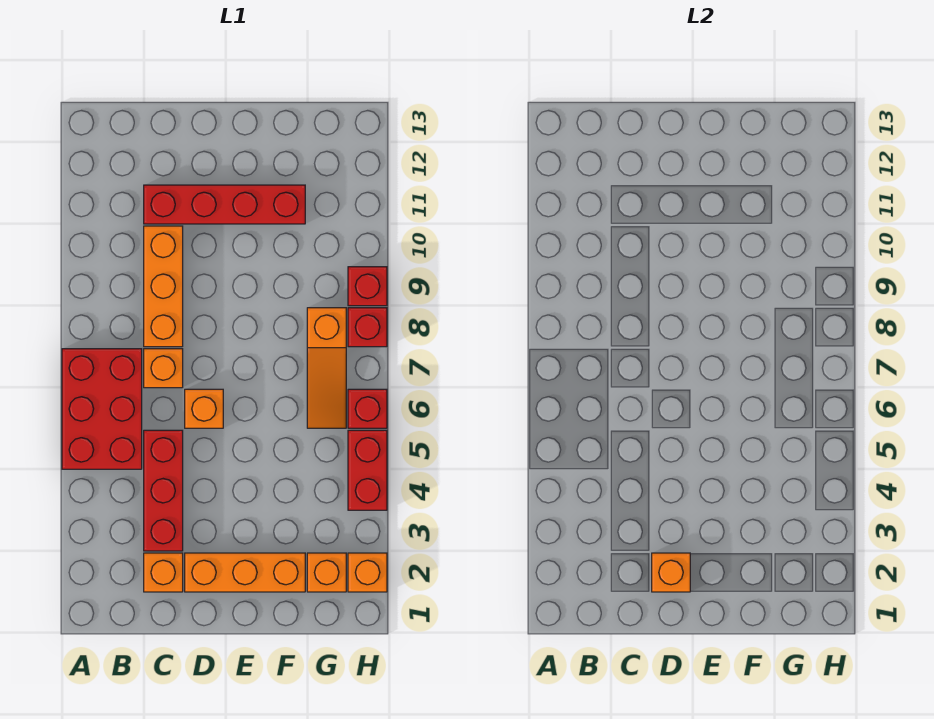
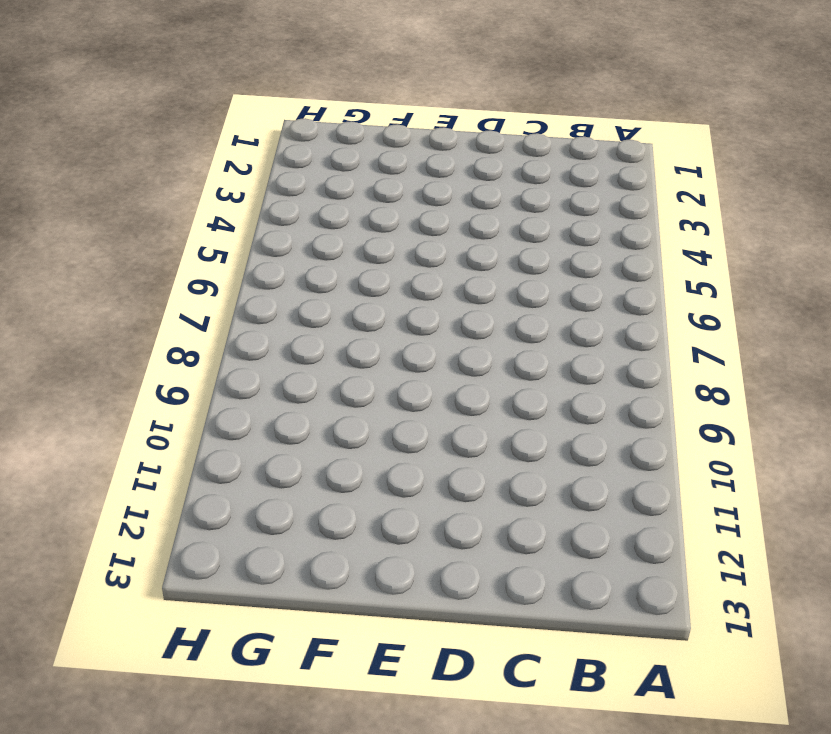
none -> red 2x3 brick [62,349,142,469]
none -> orange 1x1 brick [144,553,183,592]
none -> red 1x3 brick [144,430,183,551]

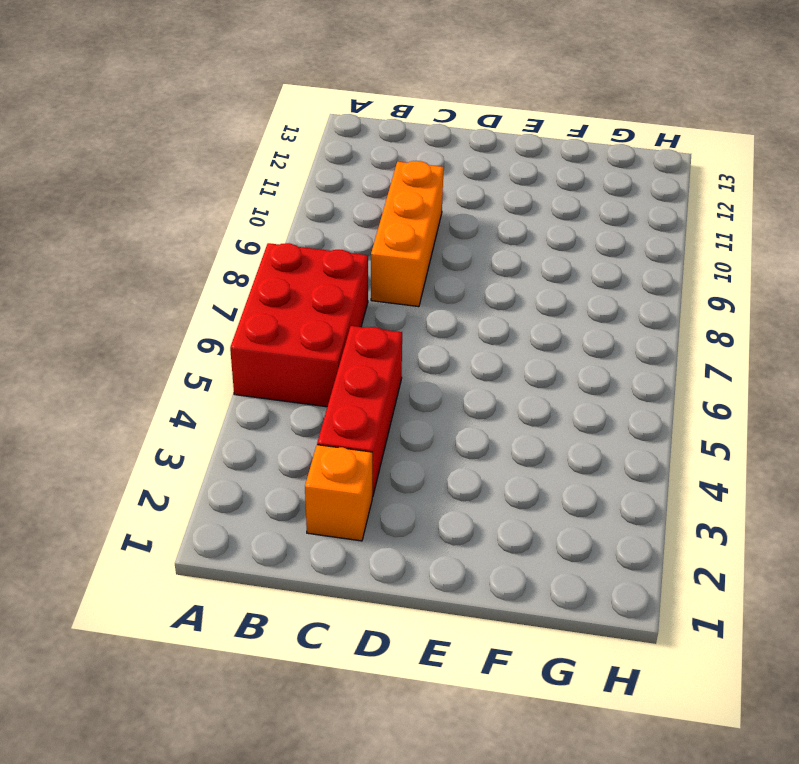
none -> orange 1x1 brick [144,349,183,388]
none -> red 1x4 brick [144,185,305,224]
none -> orange 1x3 brick [185,553,305,592]

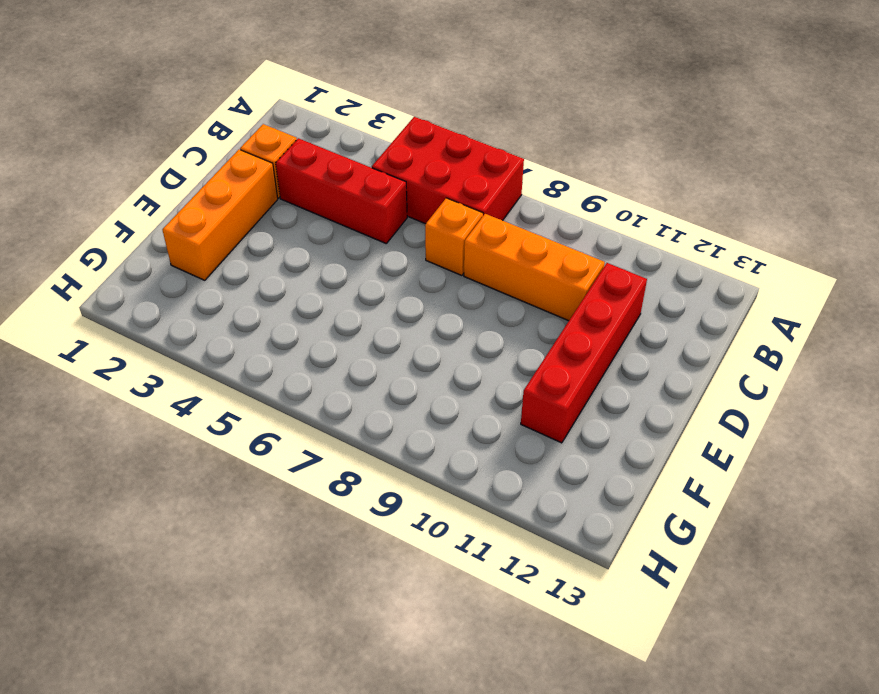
none -> orange 1x1 brick [185,389,223,428]
none -> orange 1x1 brick [307,553,346,592]
none -> orange 1x3 slope [307,308,346,428]

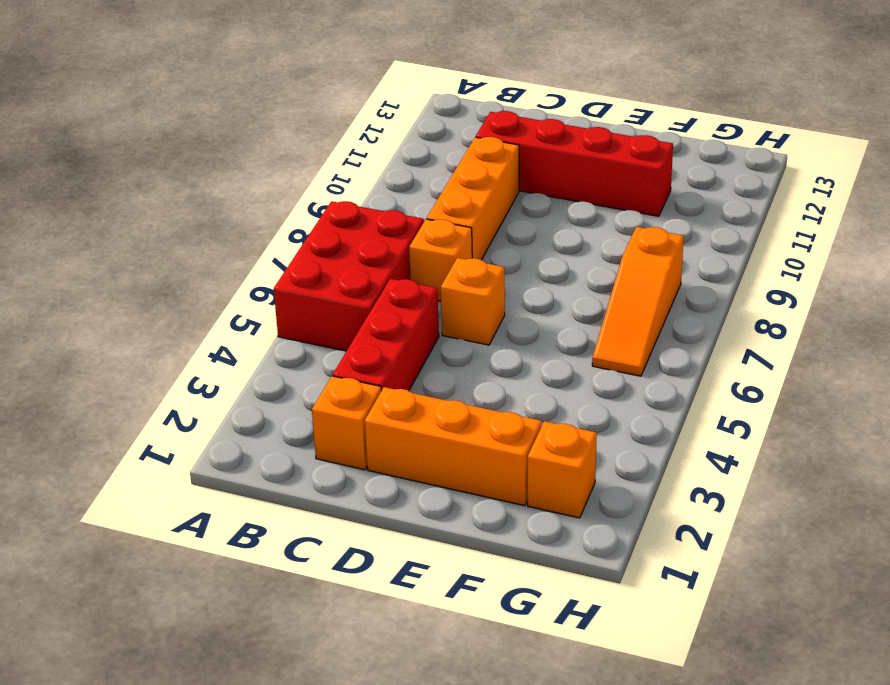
none -> orange 1x1 brick [348,553,387,592]
none -> red 1x2 brick [348,430,387,510]
none -> red 1x1 brick [348,389,387,428]

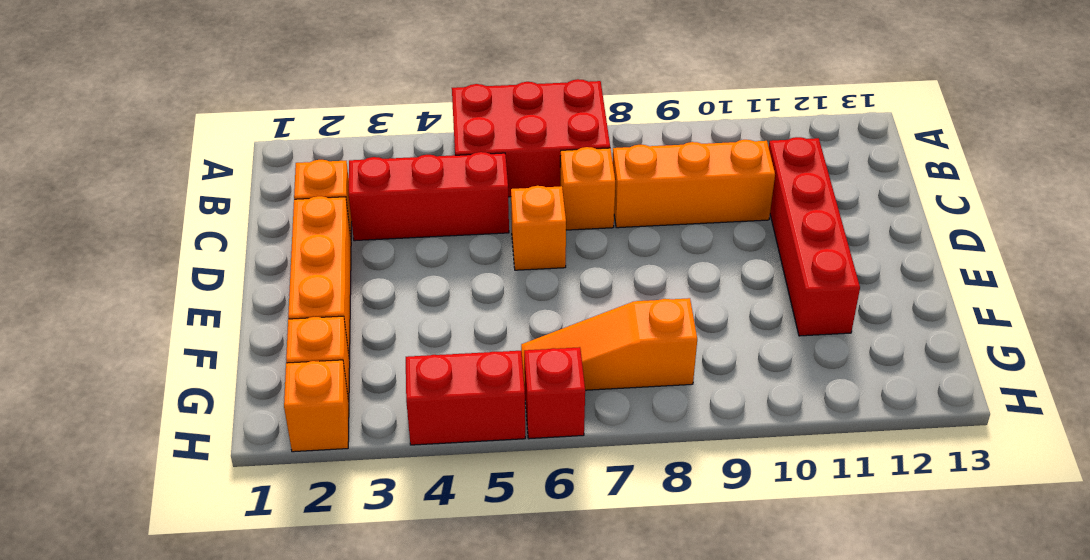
none -> red 1x1 brick [348,308,387,347]
none -> red 1x1 brick [348,267,387,306]
none -> orange 1x1 brick [652,553,690,592]

